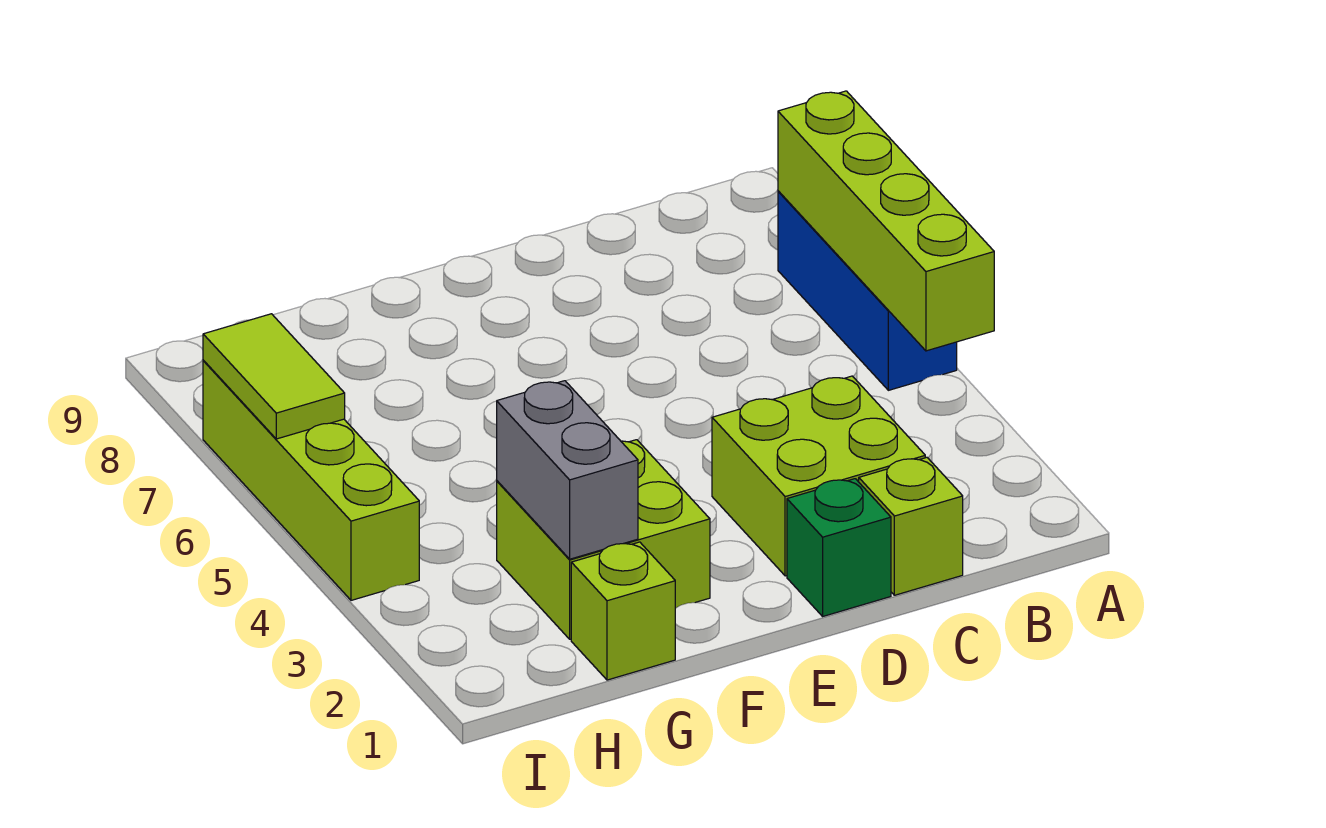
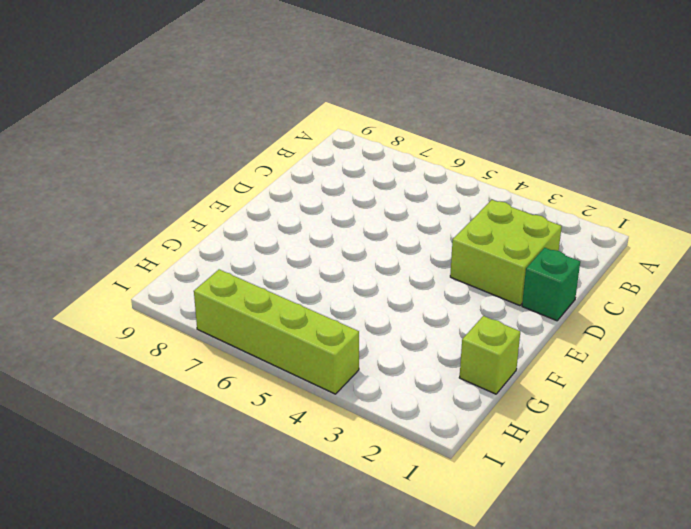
none -> blue 1x3 brick [778,191,957,390]
none -> lime 1x1 brick [859,457,963,595]

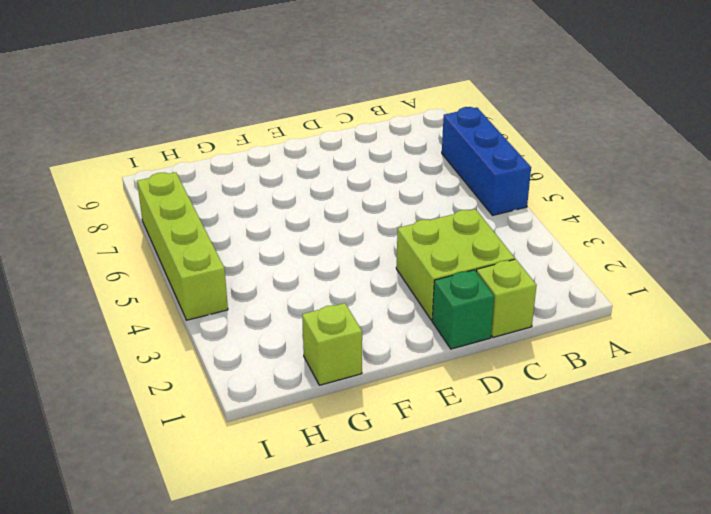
none -> lime 2x2 brick [497,440,710,639]
none -> lime 1x4 brick [778,91,994,351]

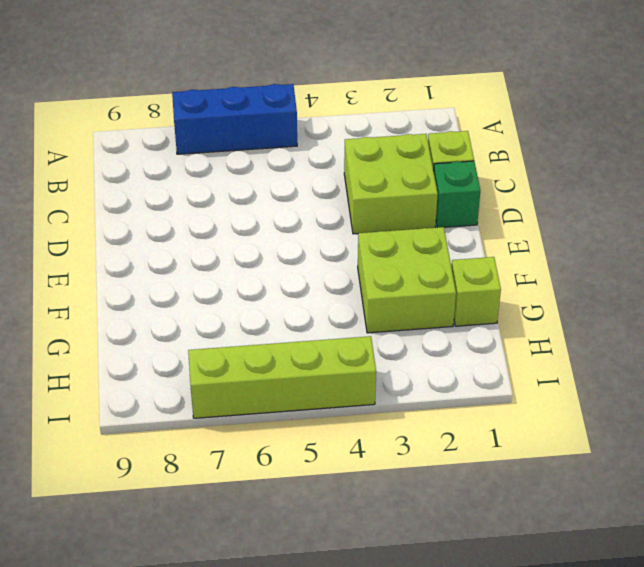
none -> lime 1x4 brick [778,91,994,351]
none -> grey 1x2 brick [497,381,638,559]

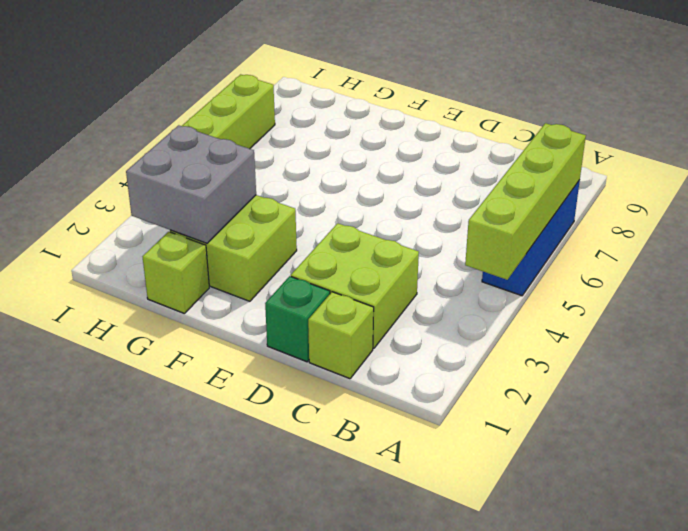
grey 2x2 brick [126,125,256,243] -> grey 1x2 brick [497,381,638,559]
none -> lime 1x2 tile [203,314,345,439]

